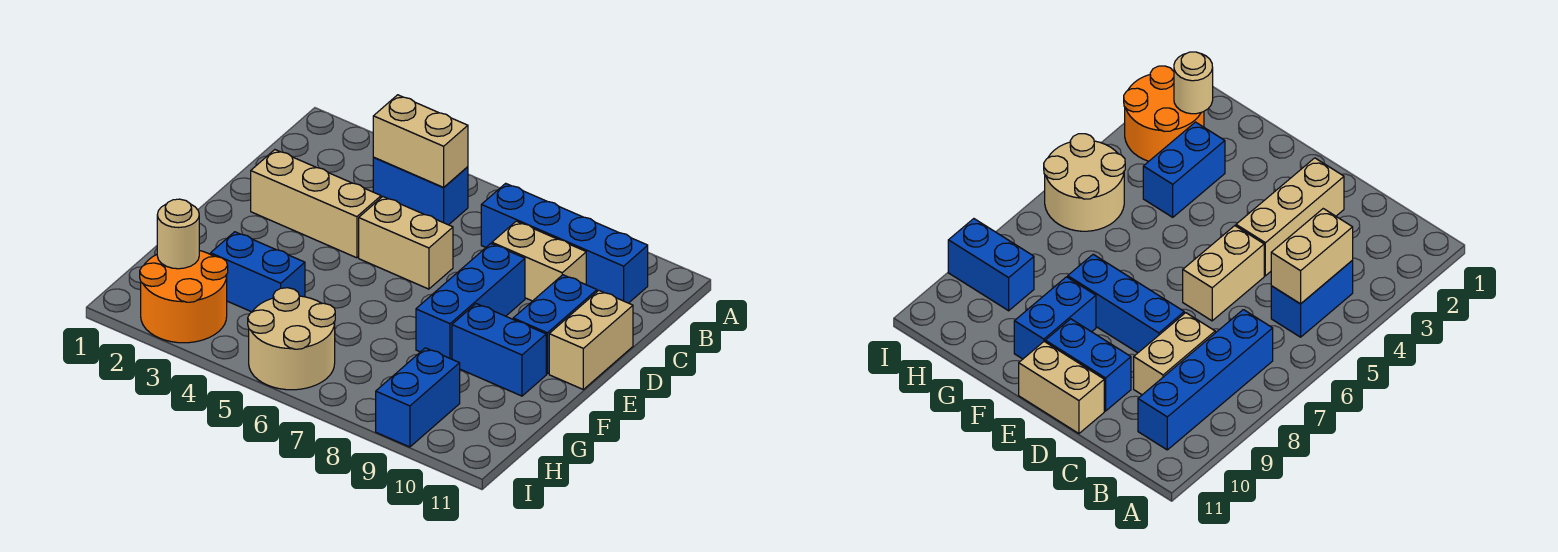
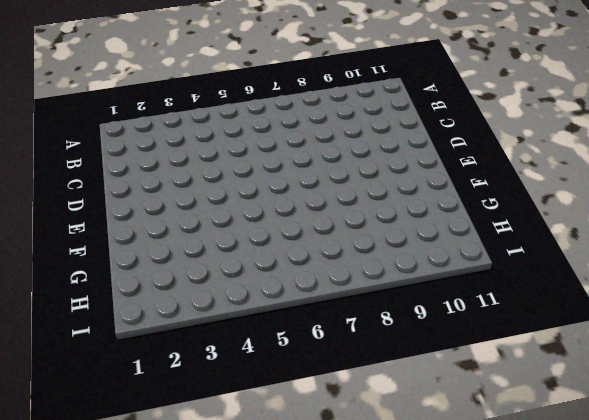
none -> blue 1x2 brick [373,158,468,225]
none -> blue 1x4 brick [481,183,648,303]
none -> tan 1x2 brick [492,221,586,301]

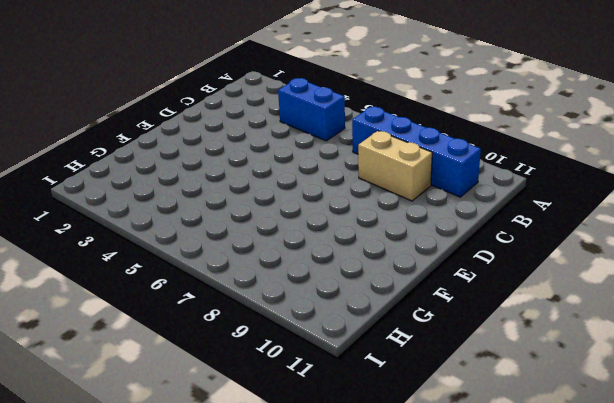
none -> tan 1x3 brick [251,150,381,258]
none -> tan 1x2 brick [359,197,453,289]
none -> blue 1x3 brick [416,244,525,359]

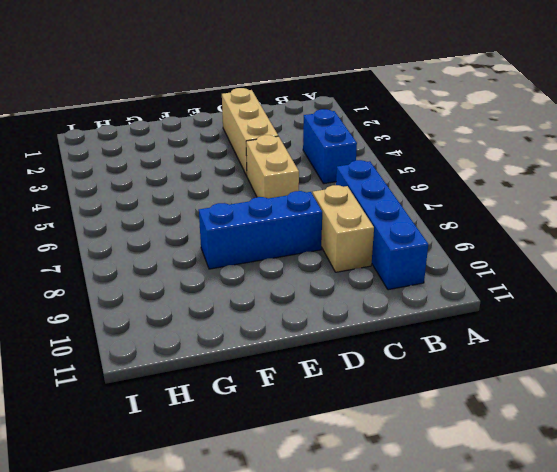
none -> blue 1x2 brick [513,275,597,374]
none -> tan 1x2 brick [549,291,633,389]
none -> blue 1x2 brick [452,304,546,396]

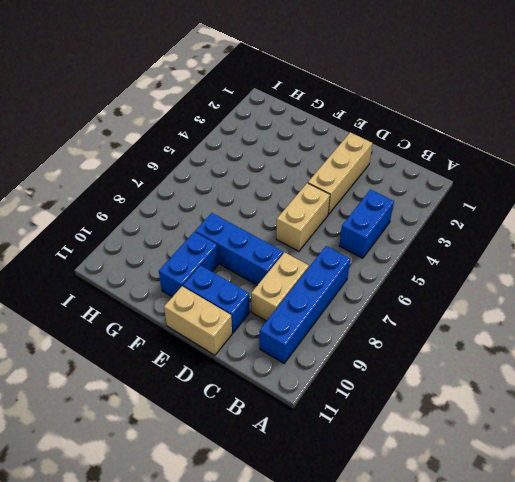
none -> blue 1x2 brick [211,232,305,312]
none -> orange 2x2 round brick [140,251,228,343]
none -> tan 2x2 round brick [248,288,335,390]

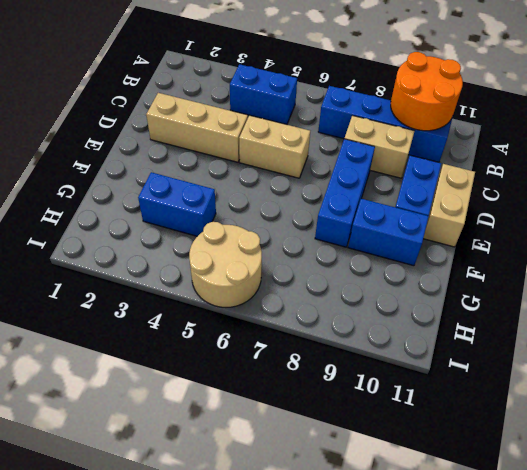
orange 2x2 round brick [391,52,463,131] -> orange 2x2 round brick moved to [140,251,228,343]
none -> blue 1x2 brick [376,348,460,447]
none -> tan 1x2 brick [373,95,468,187]
none -> tan 1x1 round brick [157,199,199,269]

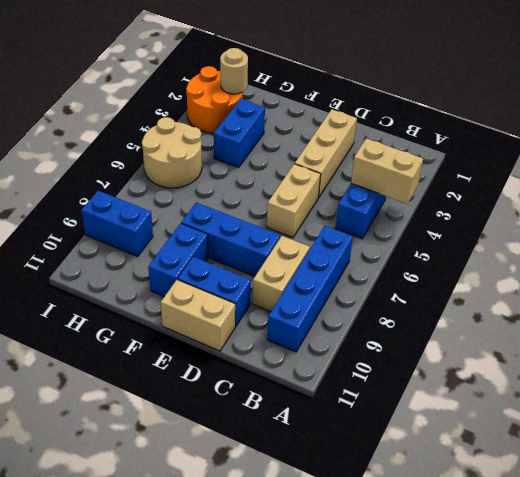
tan 1x2 brick [351,138,423,204] -> tan 1x2 brick turned to [373,95,468,187]

